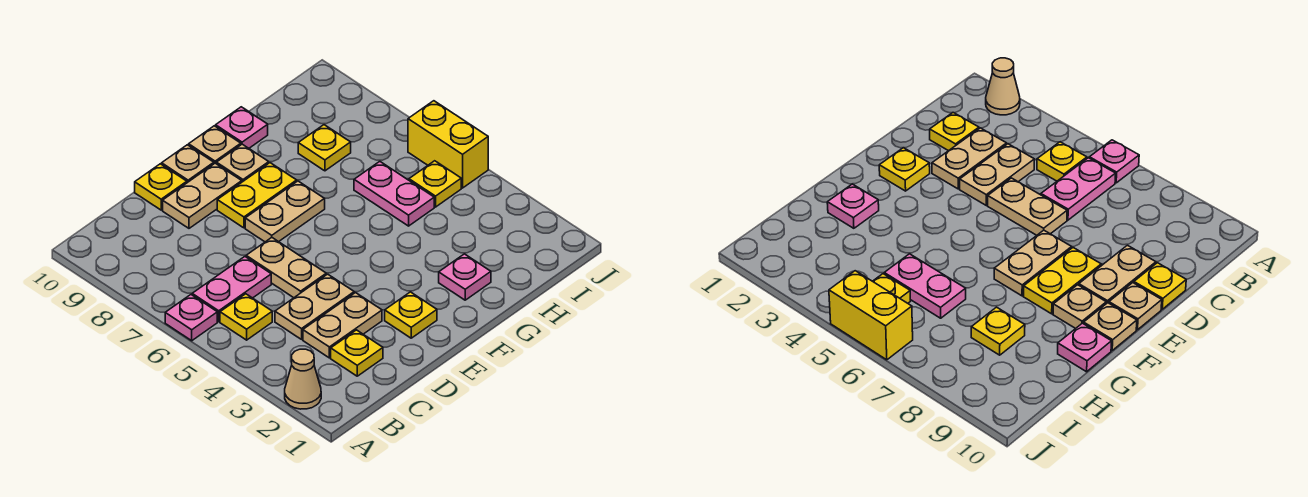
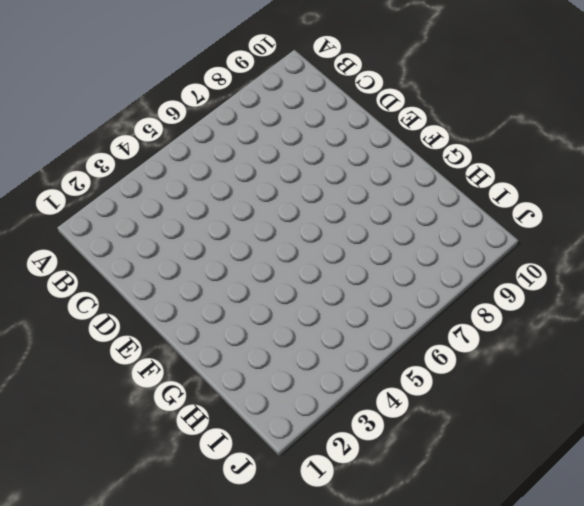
none -> tan 1x1 cone [285,349,321,409]
none -> pink 1x1 plate [165,295,217,341]
none -> yellow 1x1 plate [220,294,272,340]

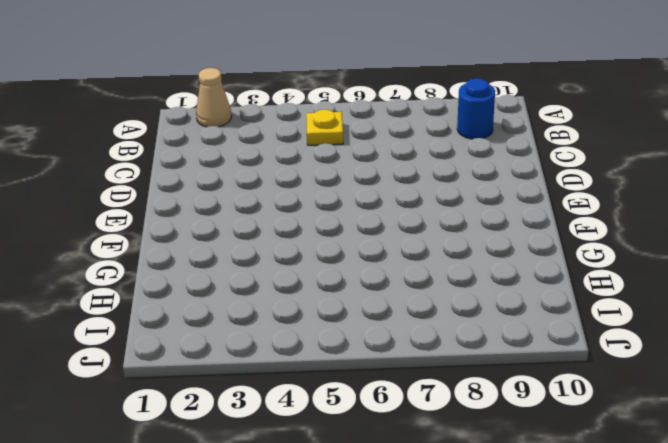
blue 1x1 round brick [457,78,495,139] -> none
none -> pink 1x1 plate [165,295,217,341]
none -> pink 1x2 plate [192,257,271,322]
none -> yellow 1x1 plate [331,330,383,376]

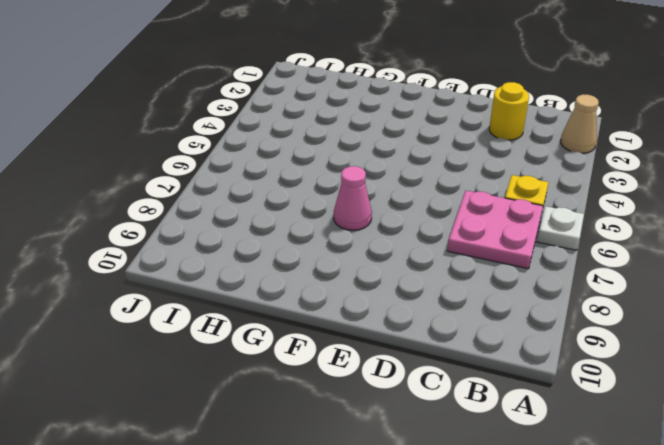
white 1x1 plate [537,206,584,250] -> pink 1x1 plate [165,295,217,341]
pink 2x2 plate [447,191,543,269] -> pink 1x2 plate [192,257,271,322]
yellow 1x1 round brick [489,82,529,140] -> yellow 1x1 plate [331,330,383,376]
pink 1x1 cone [334,166,372,230] -> tan 1x2 plate [245,181,325,242]
none -> tan 1x2 plate [303,293,382,358]
none -> tan 1x2 plate [275,274,354,339]
none -> tan 1x2 plate [246,238,326,298]

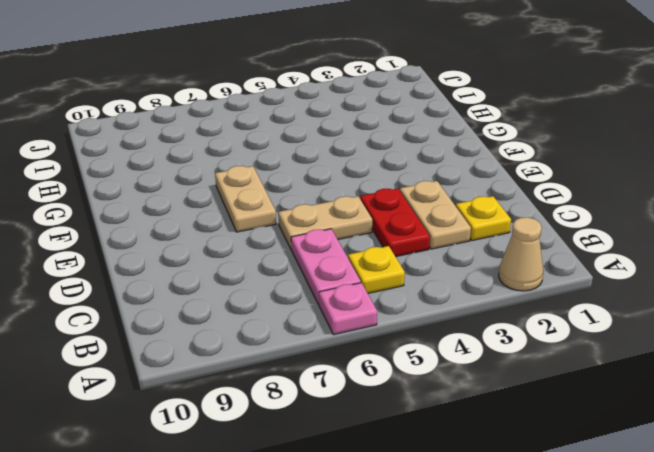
red 1x2 plate [360,188,430,257] -> tan 1x2 plate [275,274,354,339]
none -> tan 1x2 plate [163,163,242,228]
none -> yellow 1x1 plate [135,164,187,210]
none -> yellow 1x1 plate [385,292,437,338]

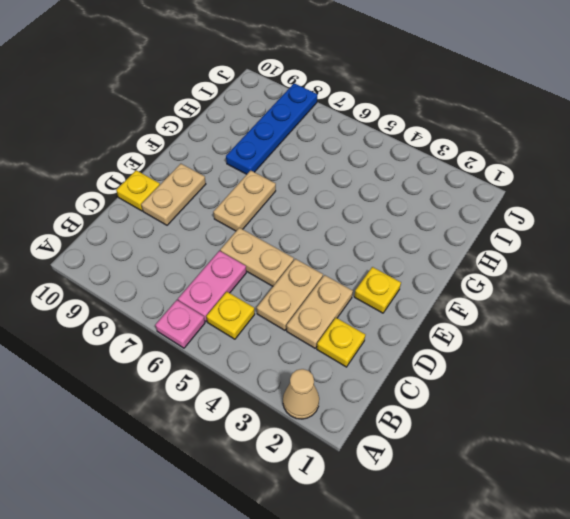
blue 1x4 plate [226,83,317,174] -> yellow 1x1 plate [298,125,351,171]
none -> yellow 1x2 plate [217,163,297,228]
none -> tan 1x1 plate [162,145,214,183]
none -> tan 1x1 plate [216,144,269,182]

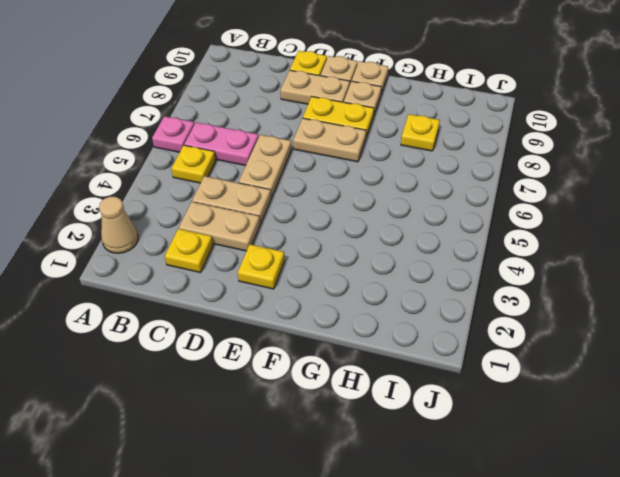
none -> pink 1x1 plate [439,254,491,300]
none -> pink 1x1 plate [216,107,268,148]
none -> pink 1x2 plate [354,161,434,226]

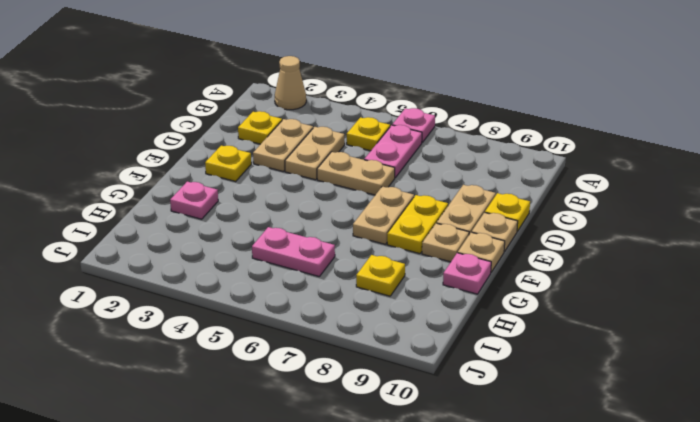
none -> yellow 1x1 plate [409,161,461,207]
none -> yellow 1x2 brick [408,101,488,188]

